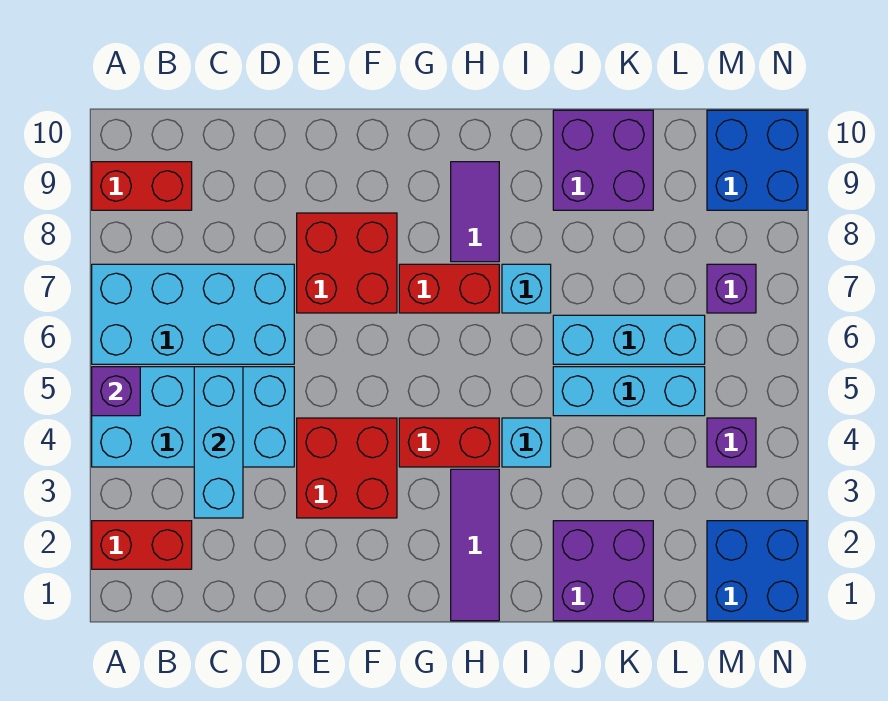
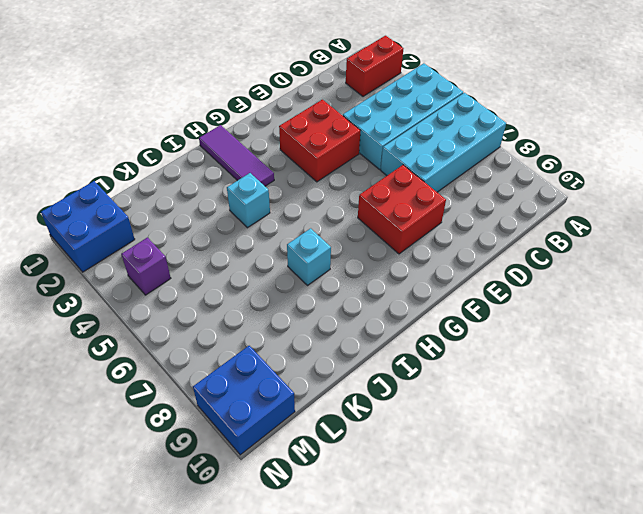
none -> red 1x2 brick [92,162,192,210]
none -> red 1x2 brick [399,418,499,467]
none -> red 1x2 brick [399,264,499,313]

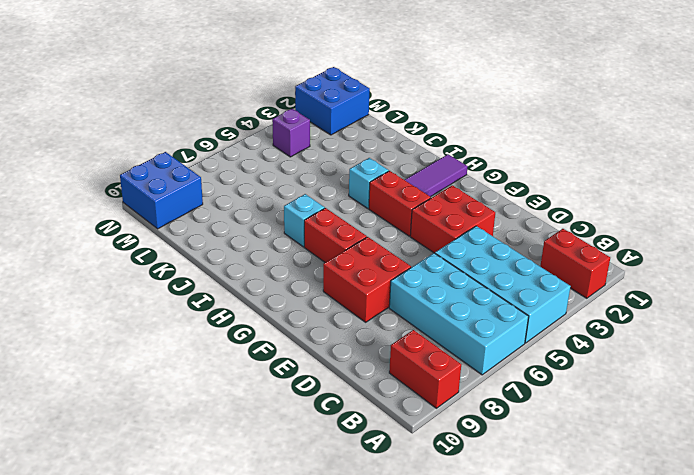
none -> purple 1x2 tile [451,162,499,262]
none -> purple 2x2 brick [553,521,653,621]
none -> cyan 1x3 brick [553,367,705,416]

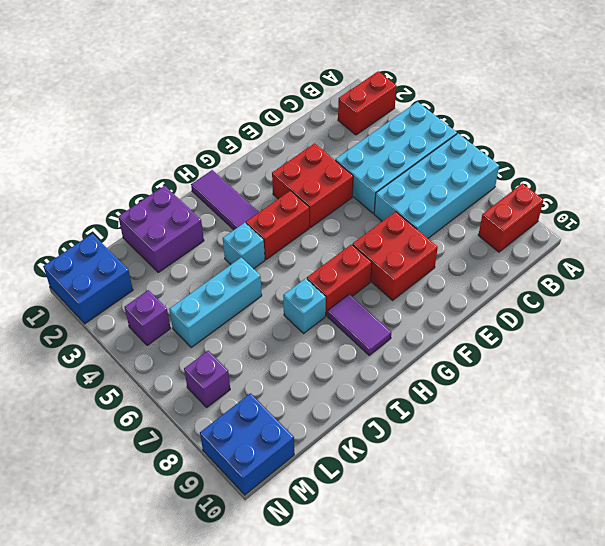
none -> cyan 1x3 brick [553,315,705,364]
none -> purple 2x2 brick [553,110,653,210]
none -> purple 1x1 brick [92,367,140,416]

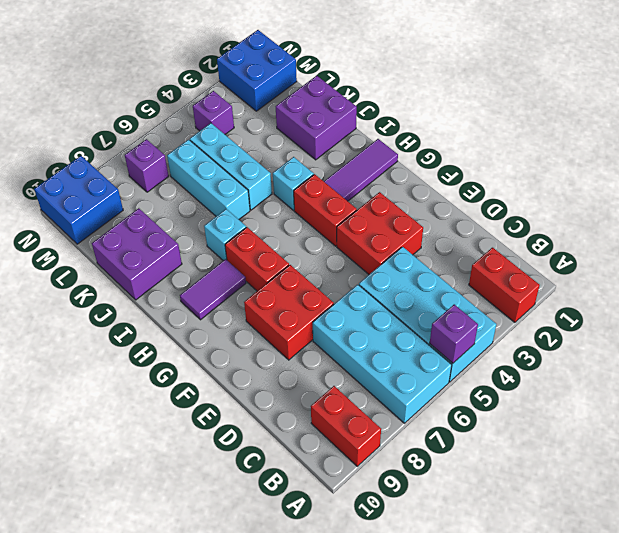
none -> cyan 1x3 brick [194,367,243,518]

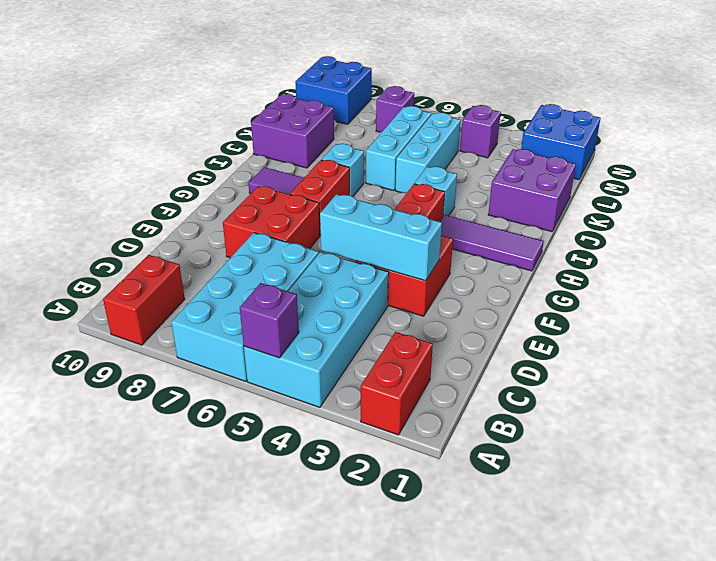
cyan 1x3 brick [320,194,442,281] -> cyan 1x3 brick moved to [194,367,243,518]

